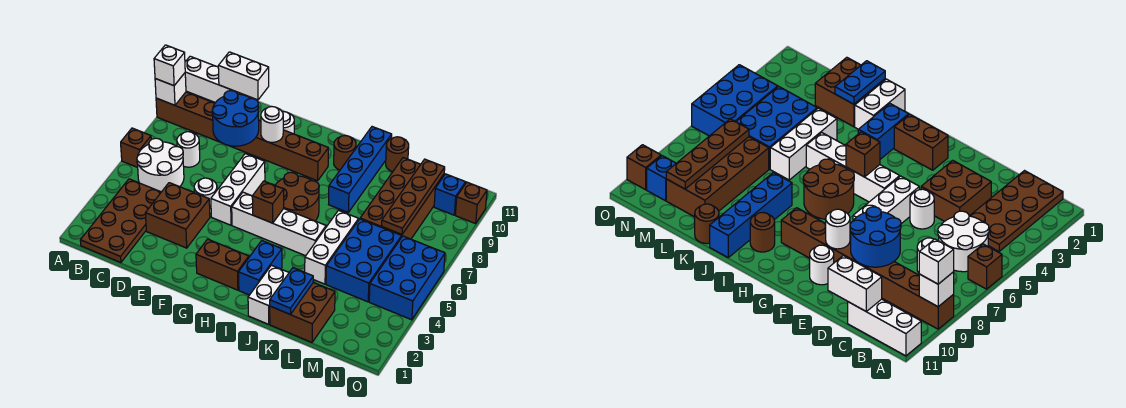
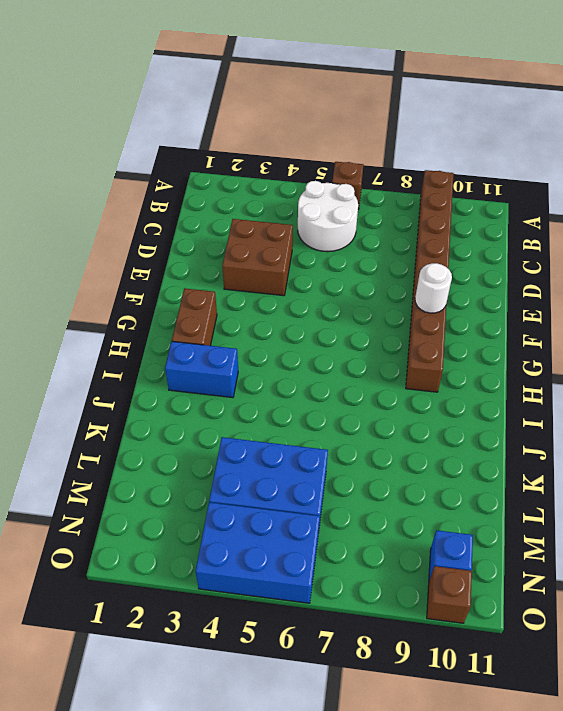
none -> white 1x3 brick [185,56,249,103]
none -> brown 2x4 plate [80,179,161,262]
none -> white 1x1 round brick [177,132,200,167]
none -> white 1x1 round brick [194,178,217,213]

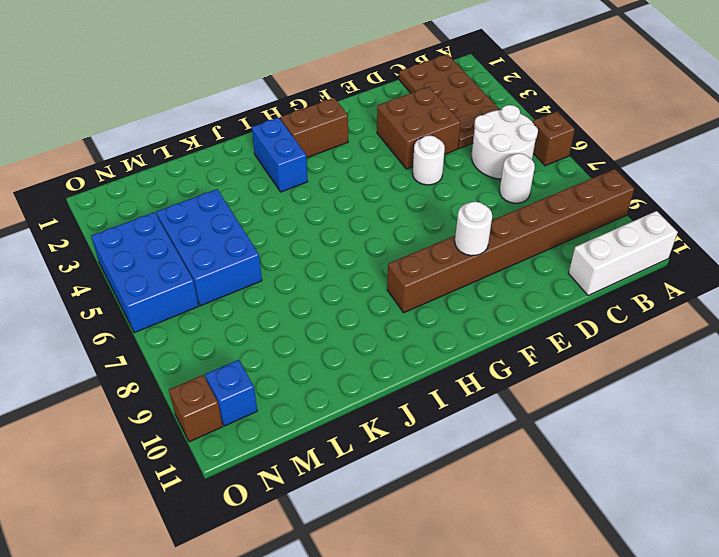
none -> white 1x3 brick [211,154,265,225]
none -> white 1x1 round brick [283,112,294,134]
none -> white 1x4 brick [232,192,326,256]
none -> brown 2x2 round brick [275,172,319,221]

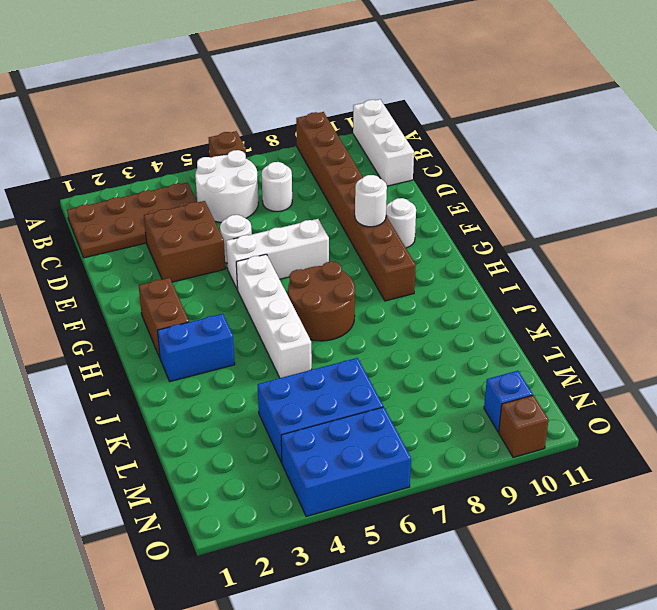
none -> brown 1x1 round brick [334,136,356,170]
none -> white 1x2 brick [248,265,289,324]
none -> blue 1x4 brick [329,127,392,212]
none -> brown 2x2 brick [270,283,335,342]

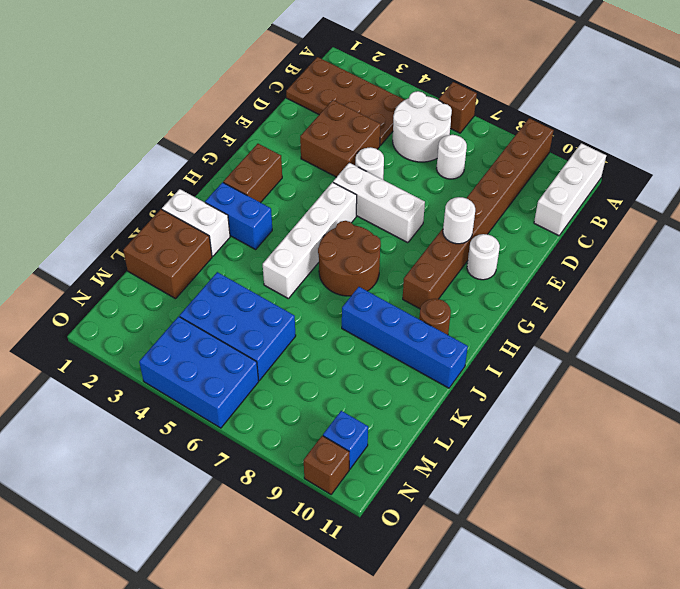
none -> white 1x3 brick [305,210,359,284]
none -> brown 1x1 round brick [386,137,409,172]
none -> brown 2x4 brick [360,158,444,239]
none -> white 1x1 brick [155,73,186,105]

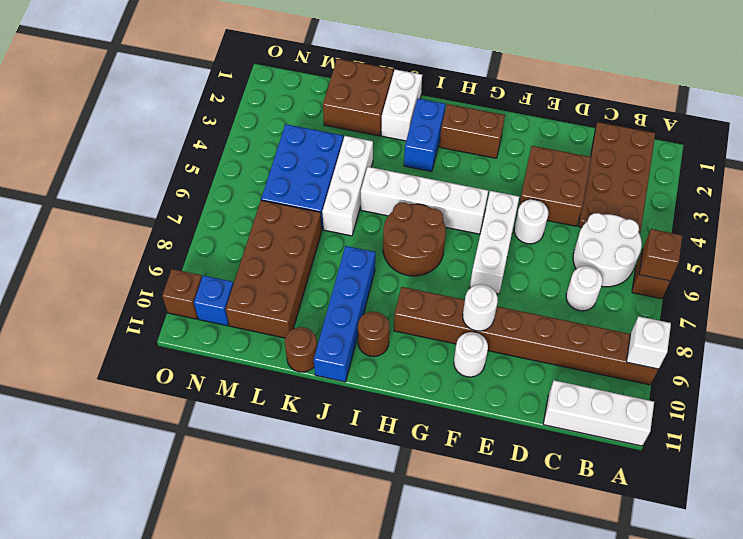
brown 1x1 brick [639,229,682,281] -> brown 1x1 brick moved to [252,181,284,223]
none -> blue 2x3 brick [369,236,445,320]
none -> white 1x2 brick [218,52,269,100]
none -> blue 2x2 round brick [212,91,259,146]
none -> blue 1x2 plate [270,268,313,314]

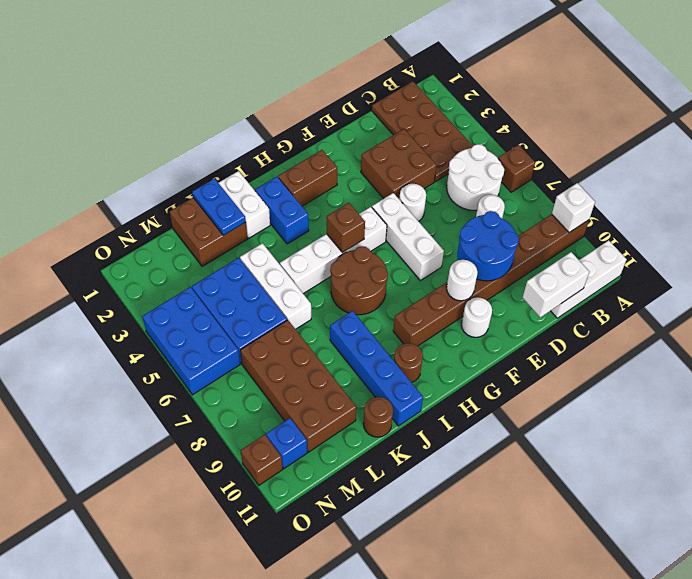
none -> brown 1x4 plate [382,159,445,234]
none -> white 1x1 brick [154,45,185,86]

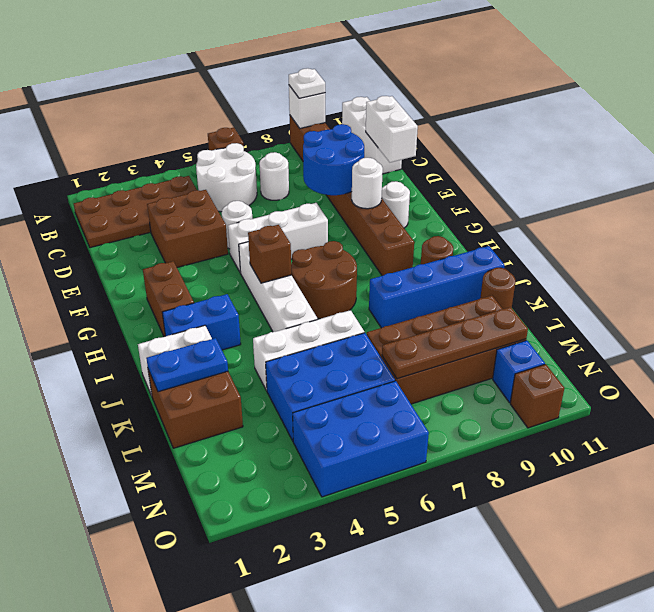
white 1x1 plate [289,68,325,98] -> white 1x1 brick [154,45,185,86]

